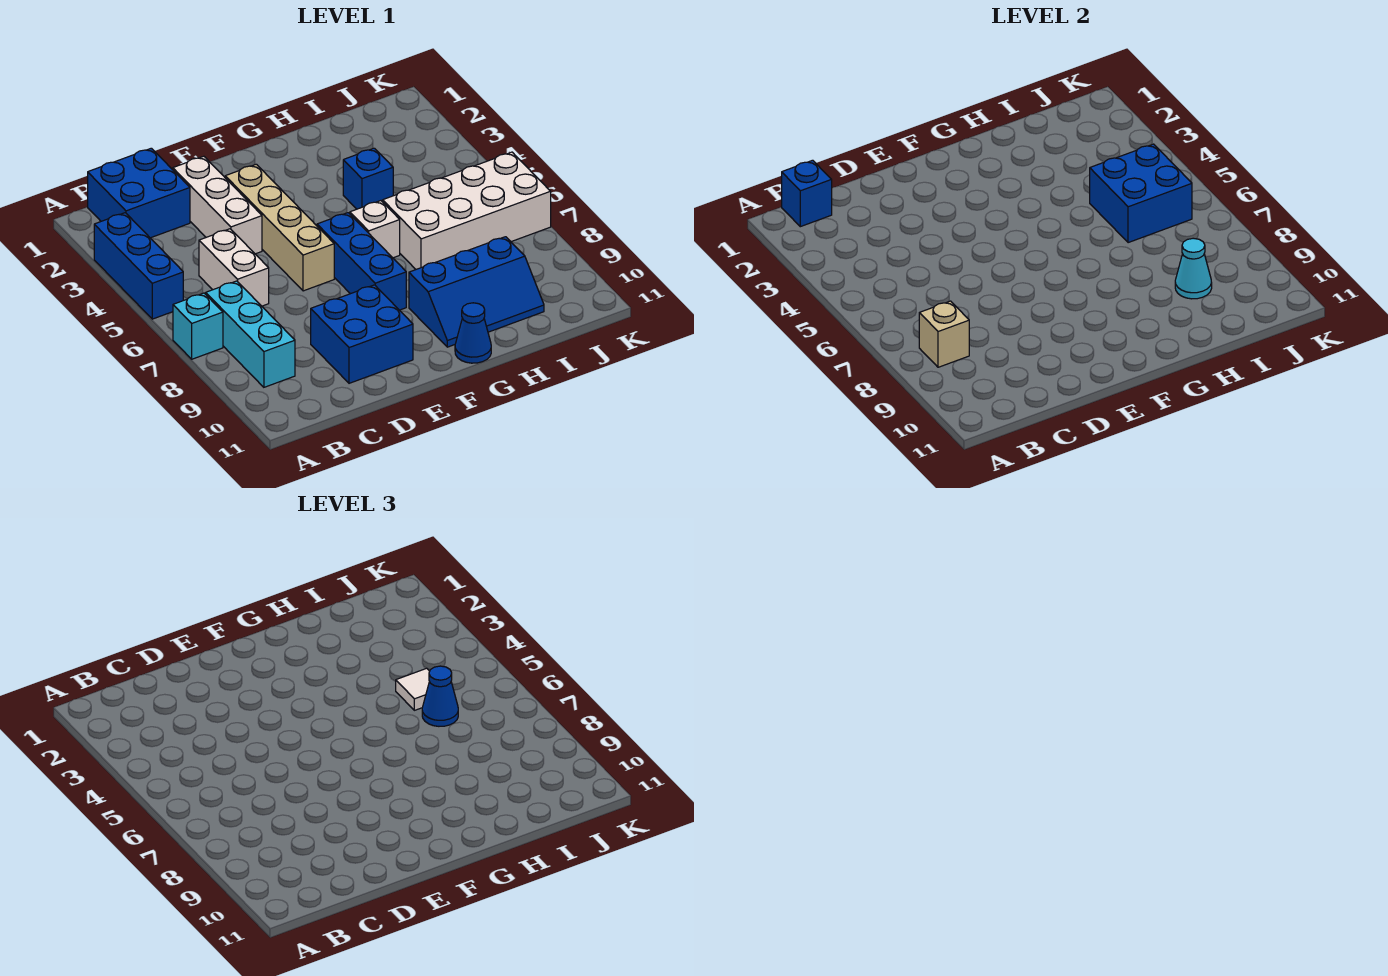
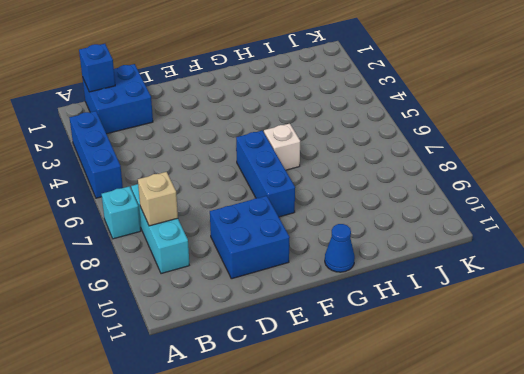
none -> white 1x2 brick [199,229,269,306]
none -> white 1x3 brick [173,156,262,254]
none -> tan 1x4 brick [225,164,334,291]

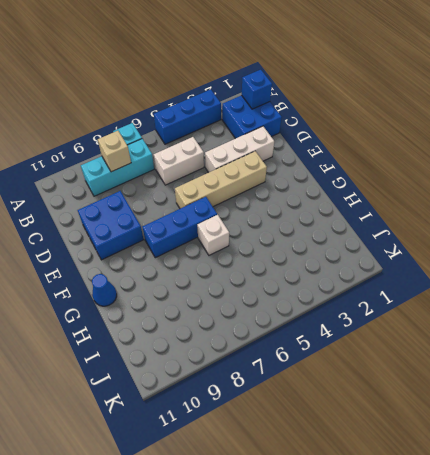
none -> blue 2x3 slope [409,237,544,347]
none -> blue 1x1 brick [343,148,393,209]
none -> white 2x4 brick [383,152,551,269]

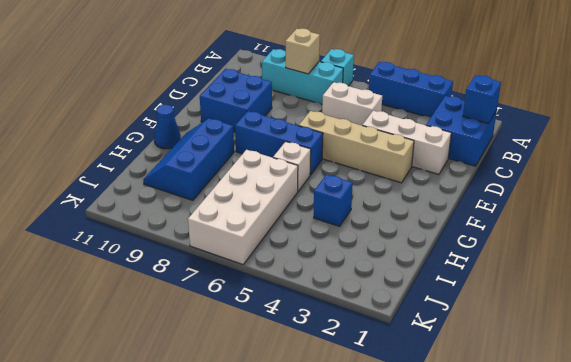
none -> blue 2x2 brick [1090,144,1192,243]
none -> cyan 1x1 cone [1175,238,1212,299]
none -> white 1x1 tile [396,668,430,710]

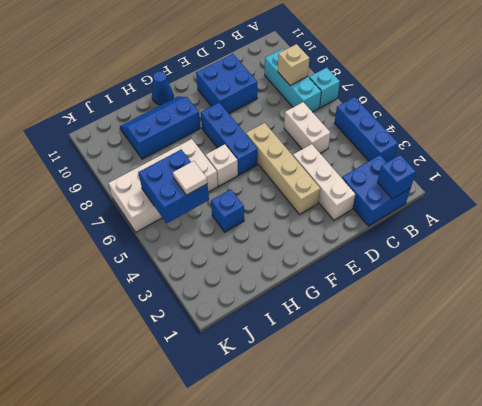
none -> cyan 1x1 cone [1175,238,1212,299]
none -> blue 1x1 cone [422,666,458,726]

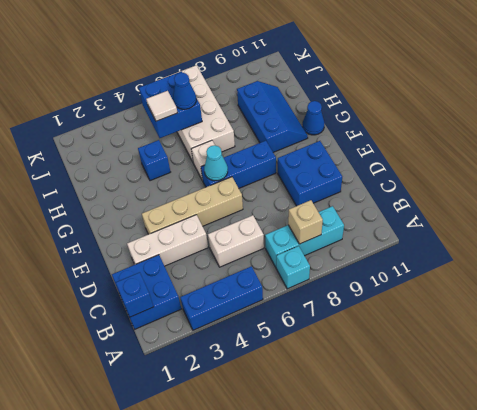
cyan 1x1 cone [204,145,228,181] -> cyan 1x1 cone moved to [1175,238,1212,299]

